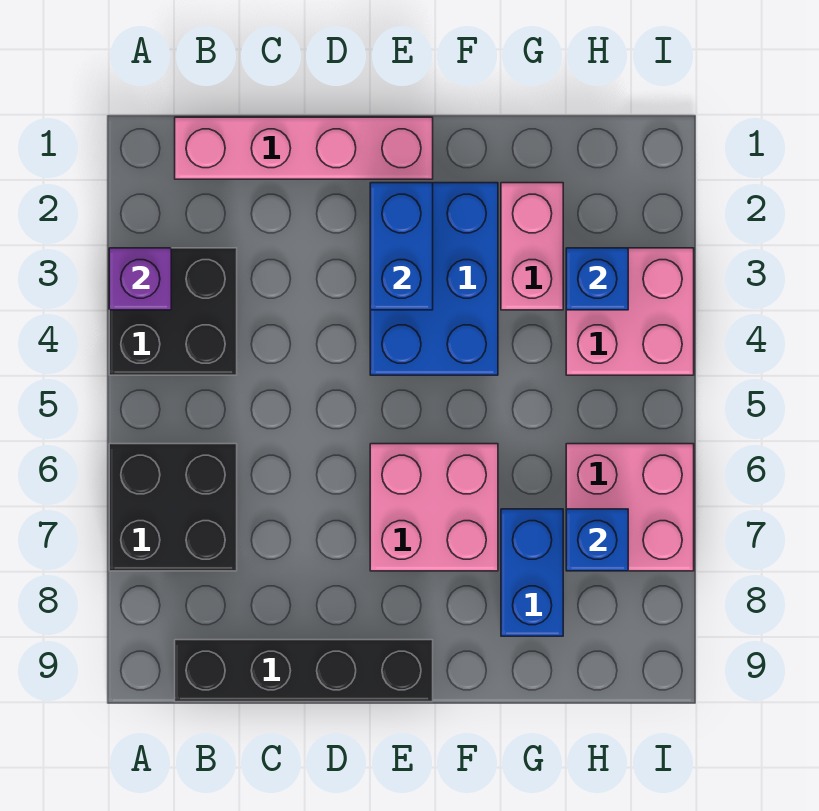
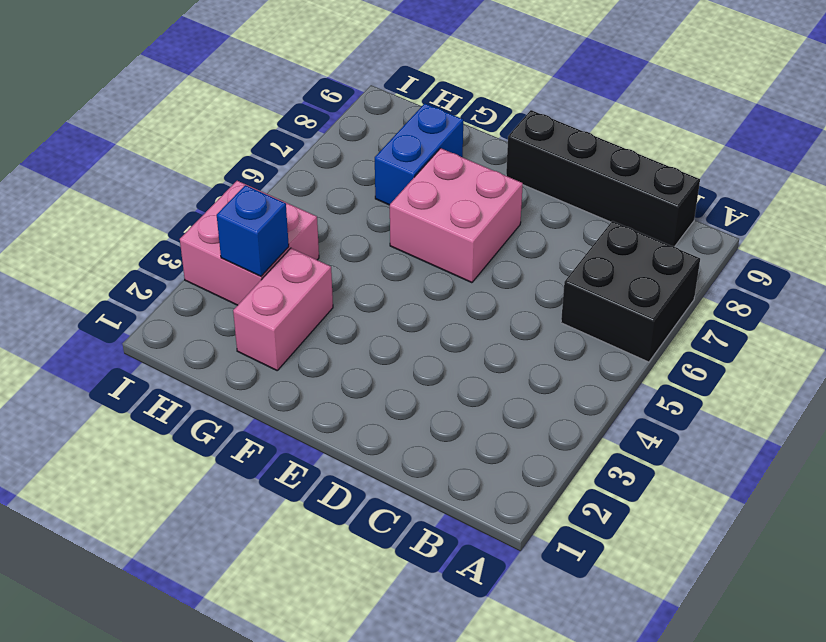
none -> black 2x2 brick [109,248,237,375]
none -> pink 1x4 brick [175,117,433,179]
none -> blue 2x3 brick [370,183,498,375]

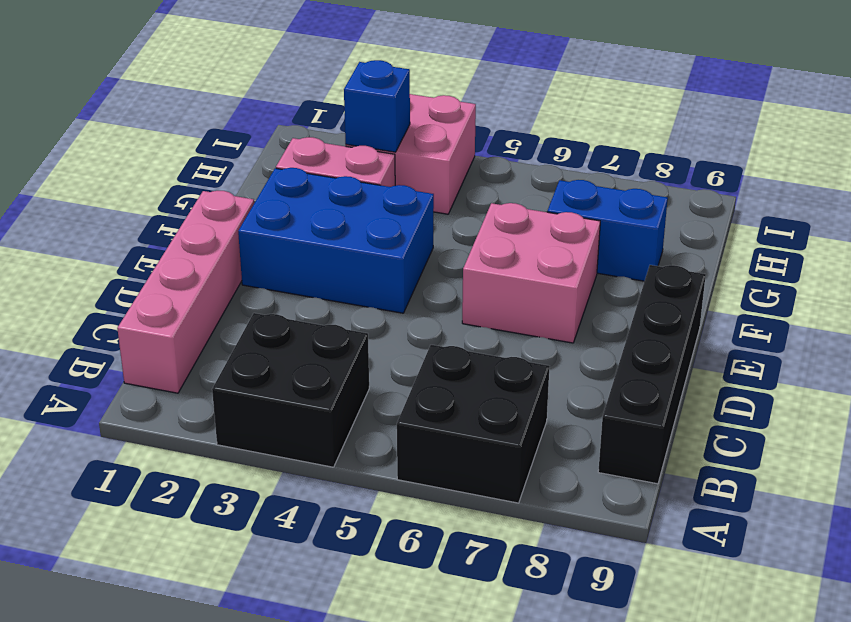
none -> pink 2x2 brick [566,444,694,571]
none -> purple 1x1 brick [109,248,171,310]
none -> blue 1x2 brick [370,183,433,310]

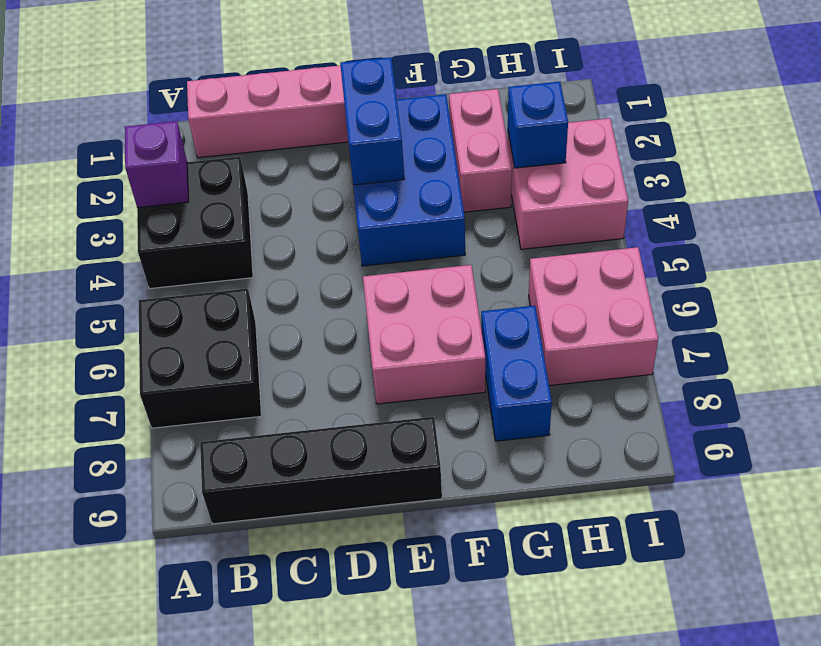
none -> blue 1x1 brick [566,509,628,571]

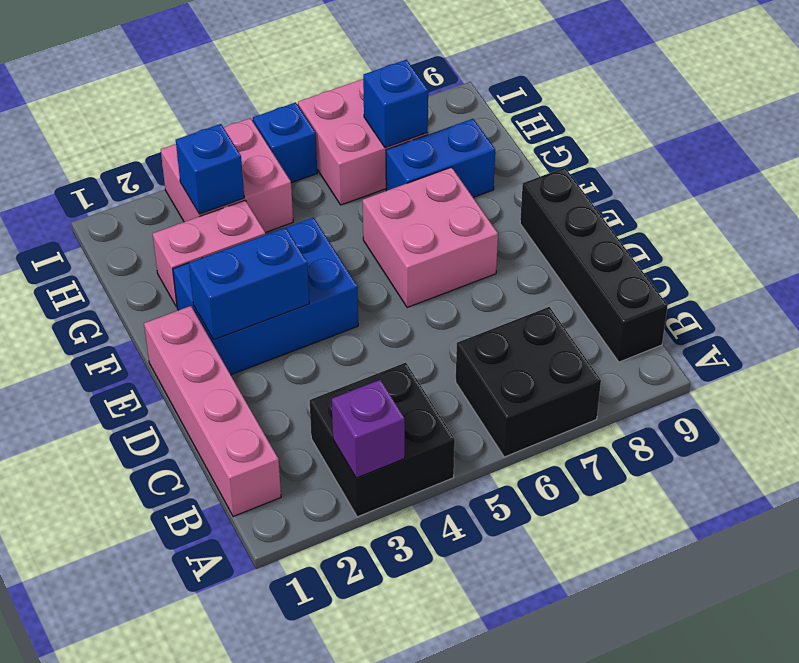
blue 1x1 brick [253,102,317,183] -> none

